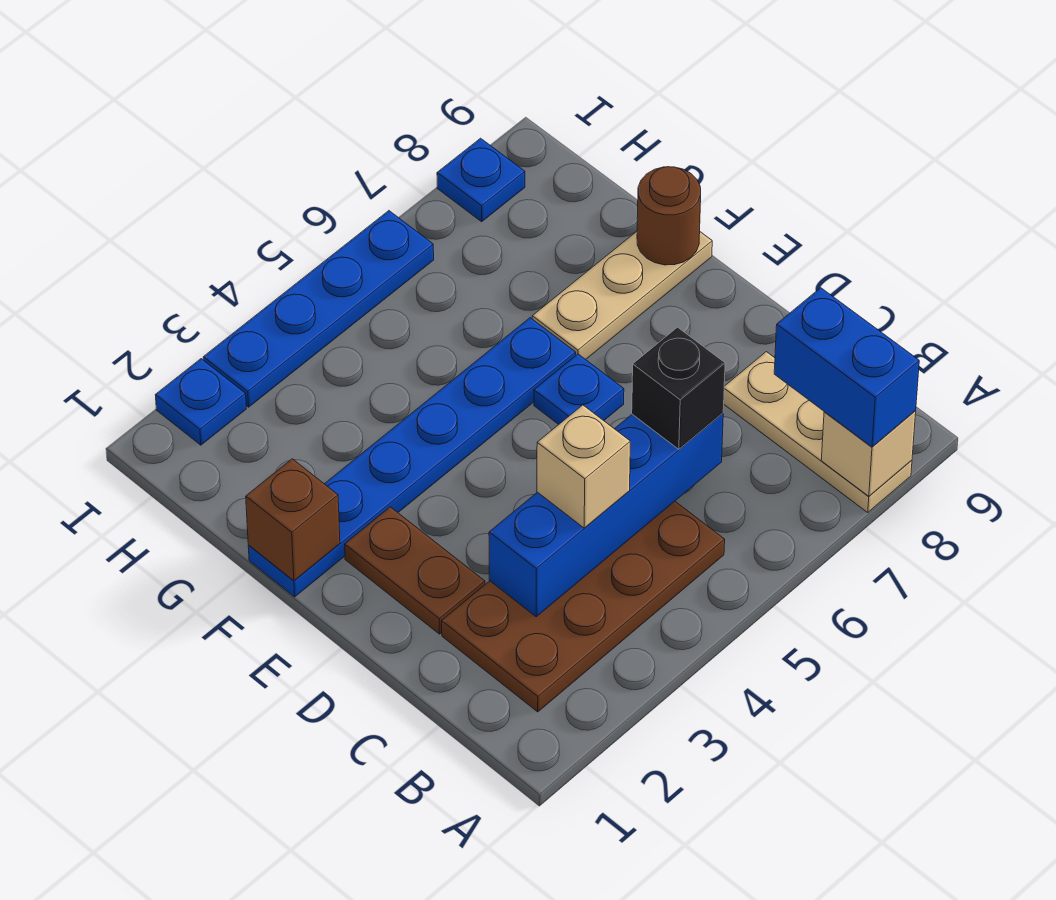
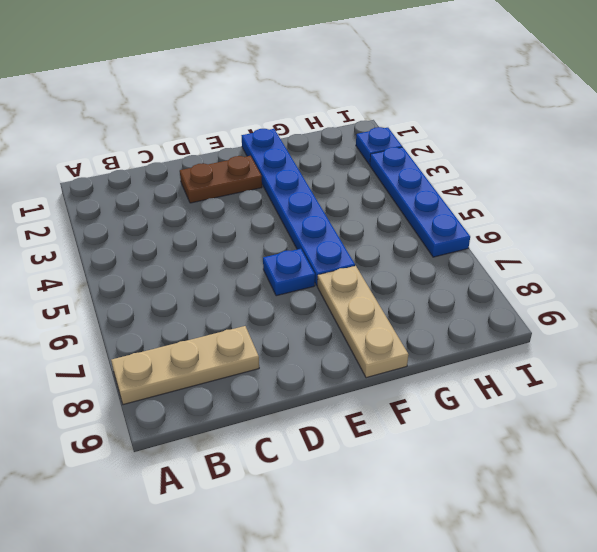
none -> brown 2x4 plate [442,501,725,712]
none -> blue 1x1 plate [437,138,525,222]
none -> tan 1x1 brick [821,411,916,496]

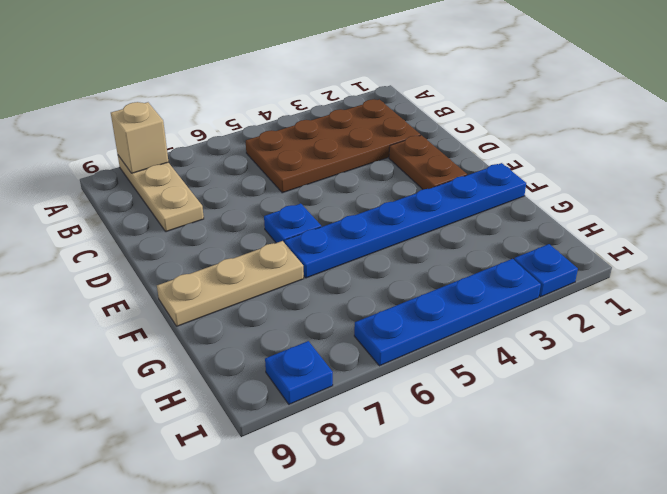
none -> blue 1x4 brick [489,413,723,617]
none -> brown 1x1 brick [246,459,340,581]
none -> brown 1x1 round brick [637,167,701,265]

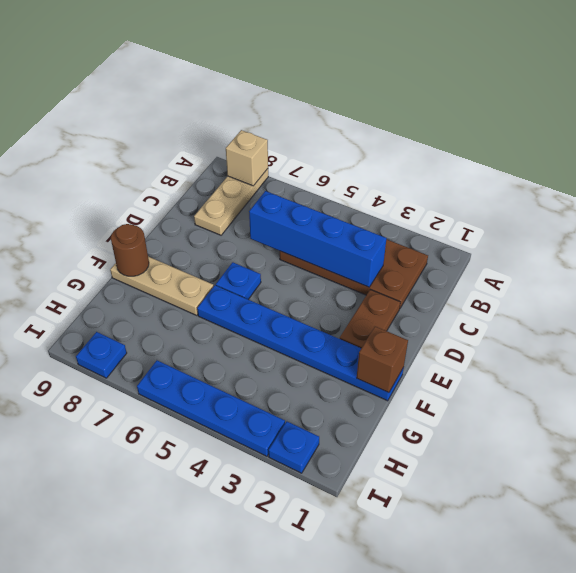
none -> blue 1x2 brick [774,288,919,447]
none -> tan 1x1 brick [537,405,630,528]
none -> black 1x1 brick [632,327,725,449]

